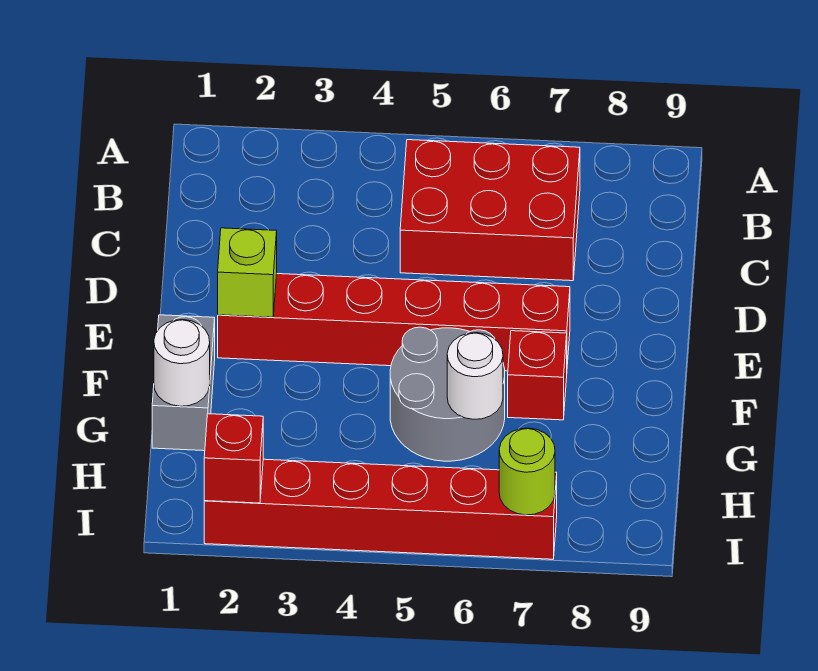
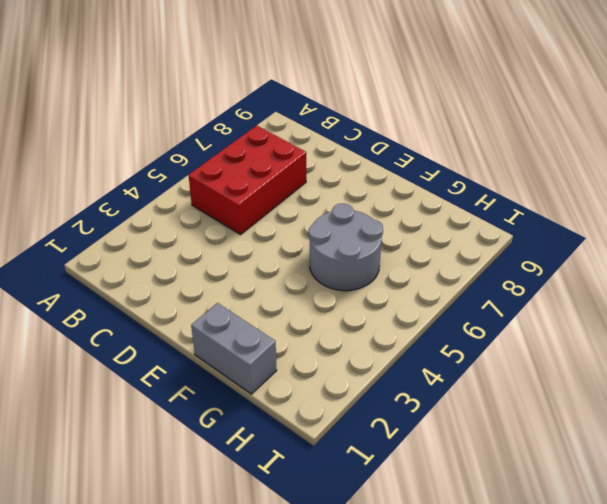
none -> red 1x6 brick [218,274,570,371]
none -> red 1x1 brick [508,331,567,420]

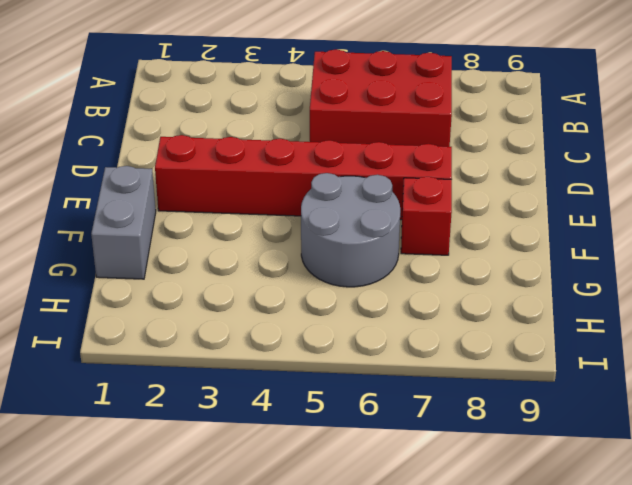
none -> red 1x6 brick [204,459,557,559]
none -> lime 1x1 brick [218,228,277,317]

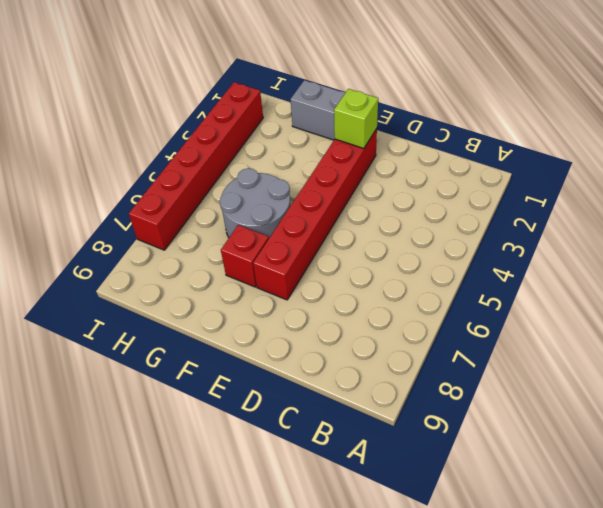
none -> red 2x3 brick [400,140,580,281]
none -> white 1x1 round brick [154,320,210,406]

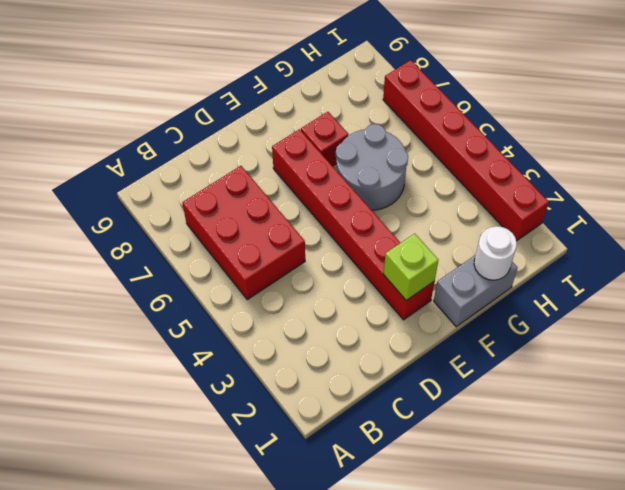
none -> white 1x1 round brick [447,333,503,419]
none -> red 1x1 brick [204,414,263,503]

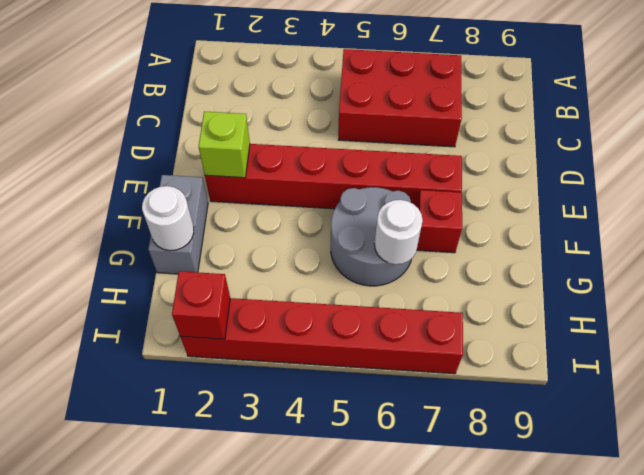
none -> lime 1x1 round brick [499,428,555,515]

